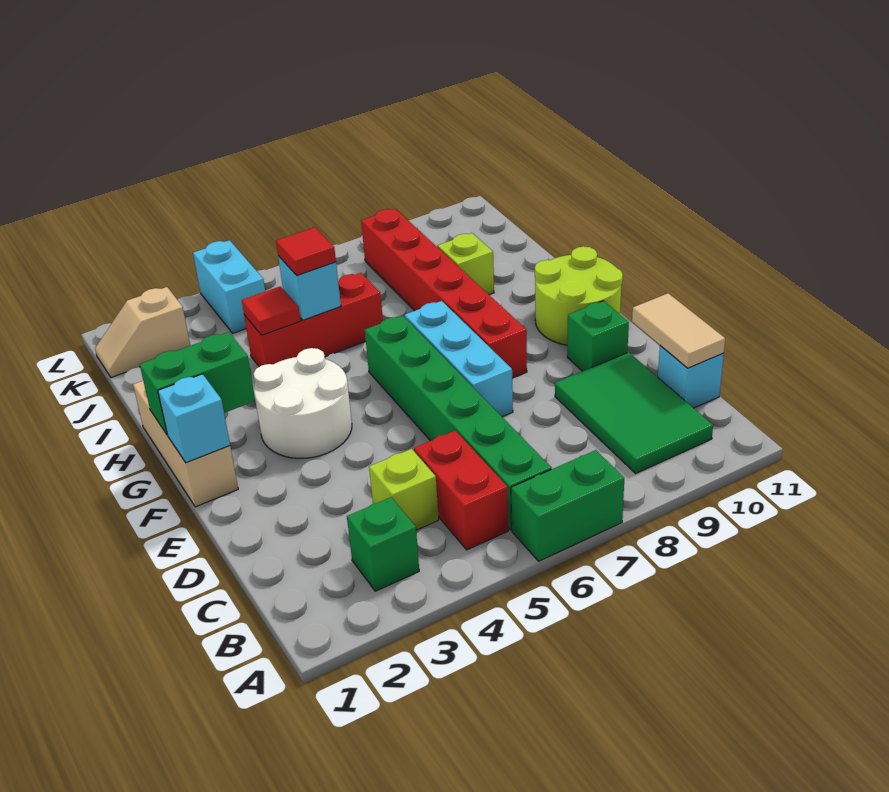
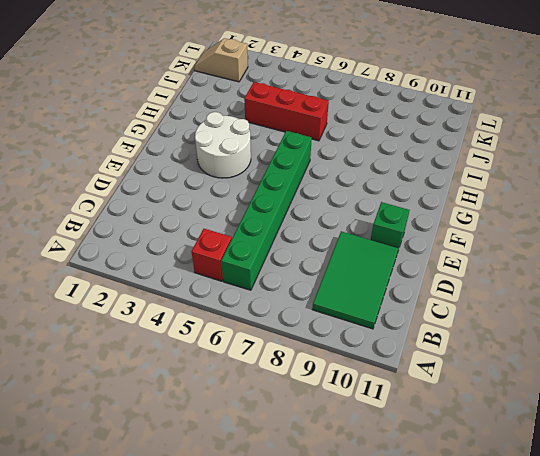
red 1x1 brick [191,229,232,281] -> red 1x2 brick [414,431,508,550]
none -> green 1x2 brick [511,450,624,561]
none -> green 1x1 brick [347,497,419,591]
none -> lime 1x1 brick [369,449,439,530]

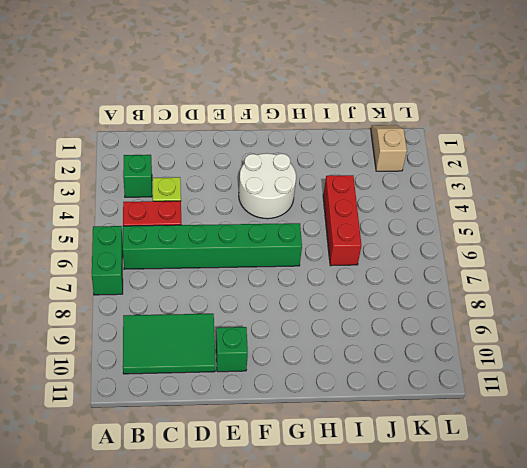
none -> cyan 1x1 brick [658,346,724,408]
none -> cyan 1x3 brick [405,301,513,417]
none -> tan 1x3 brick [133,381,238,507]

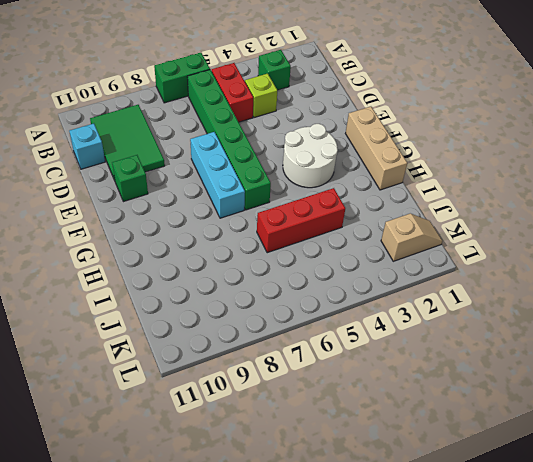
none -> red 1x6 brick [361,209,527,378]
none -> lime 2x2 round brick [535,246,623,345]
none -> lime 1x1 brick [438,233,494,295]

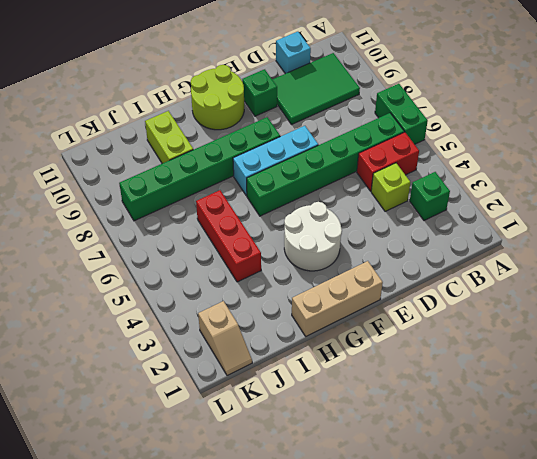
green 1x6 brick [119,117,280,221] -> red 1x6 brick [361,209,527,378]
lime 1x2 brick [145,111,193,164] -> lime 1x1 brick [438,233,494,295]
none -> cyan 1x2 brick [193,240,265,333]
none -> tan 1x2 tile [632,293,725,368]
none -> cyan 1x1 brick [158,374,230,463]

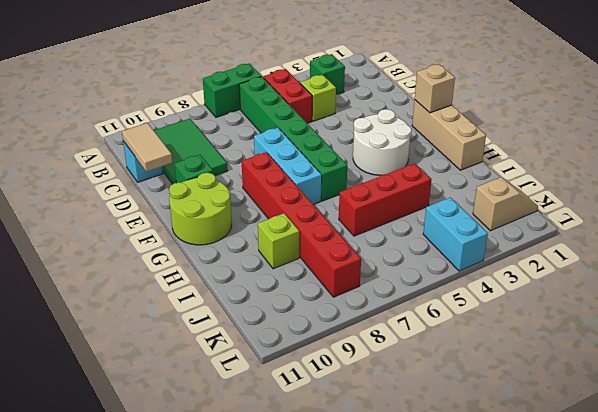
tan 1x1 brick [415,64,455,113] -> cyan 1x1 brick [158,374,230,463]
none -> green 1x2 brick [140,332,255,434]
none -> red 1x1 tile [242,286,301,335]
none -> cyan 1x1 brick [278,256,341,320]

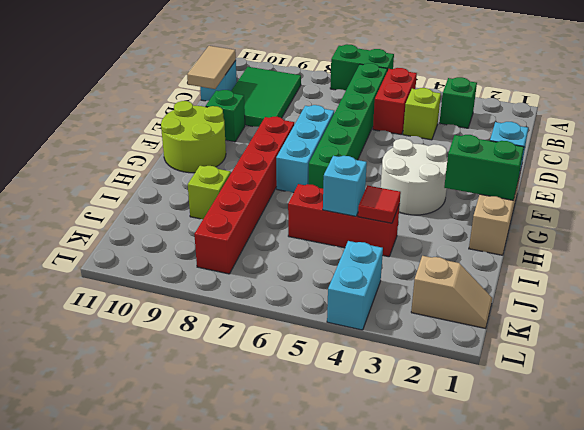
none -> red 1x1 tile [276,227,336,275]

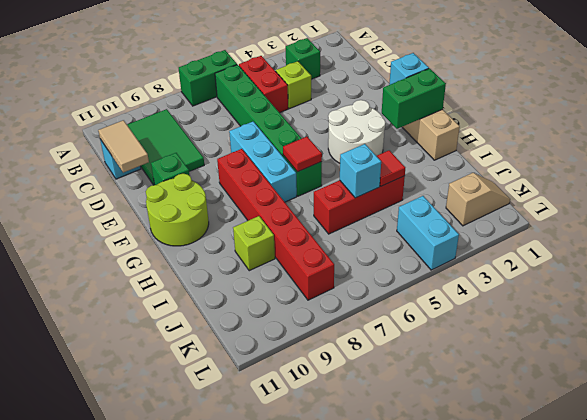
red 1x1 tile [283,137,322,172] -> red 1x1 tile moved to [276,227,336,275]

